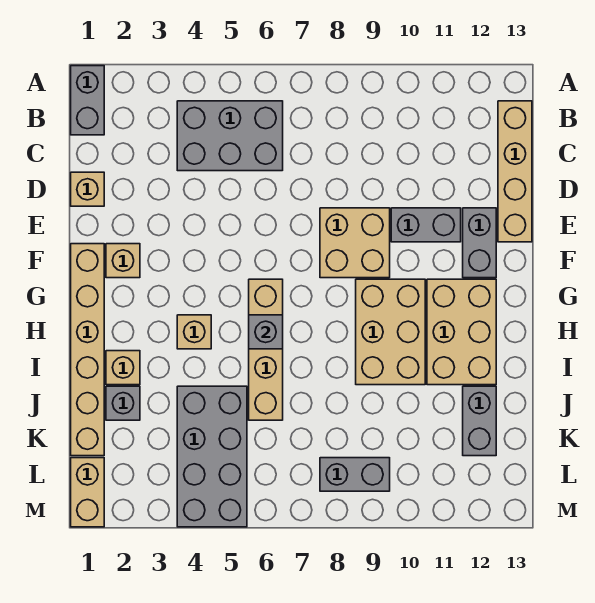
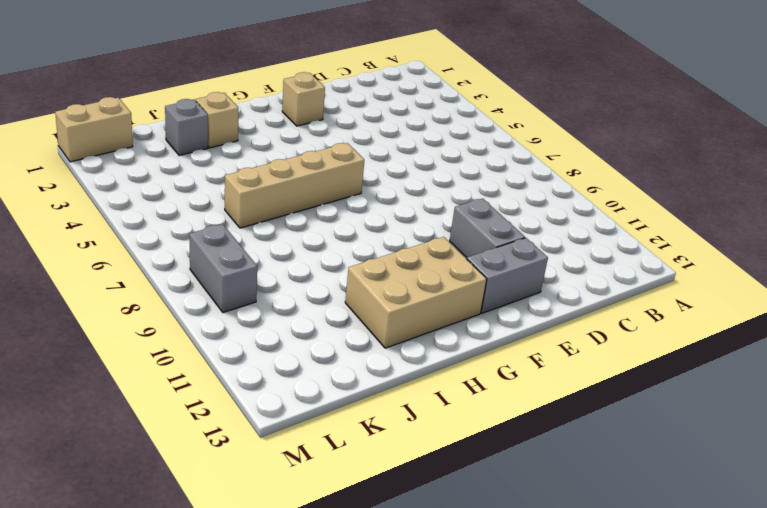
none -> grey 1x2 brick [71,66,104,135]
none -> grey 2x3 brick [177,101,283,171]
none -> tan 1x4 brick [498,101,532,242]

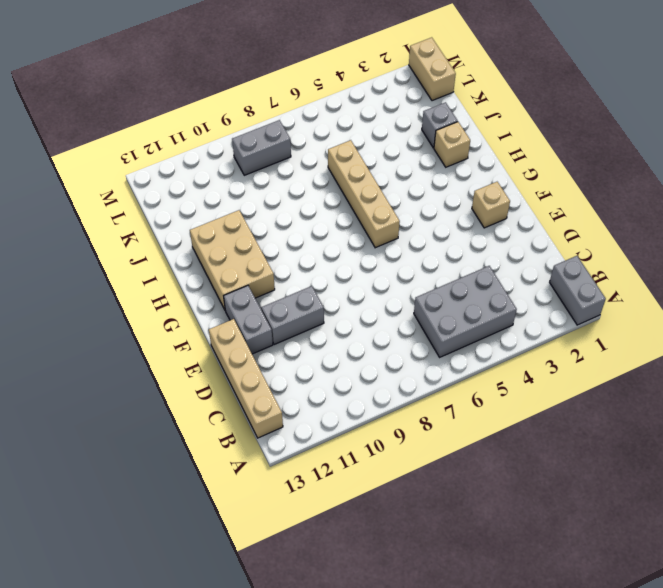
none -> tan 1x1 brick [71,172,104,206]
none -> tan 2x2 brick [320,208,390,278]
none -> tan 1x6 brick [71,244,104,456]

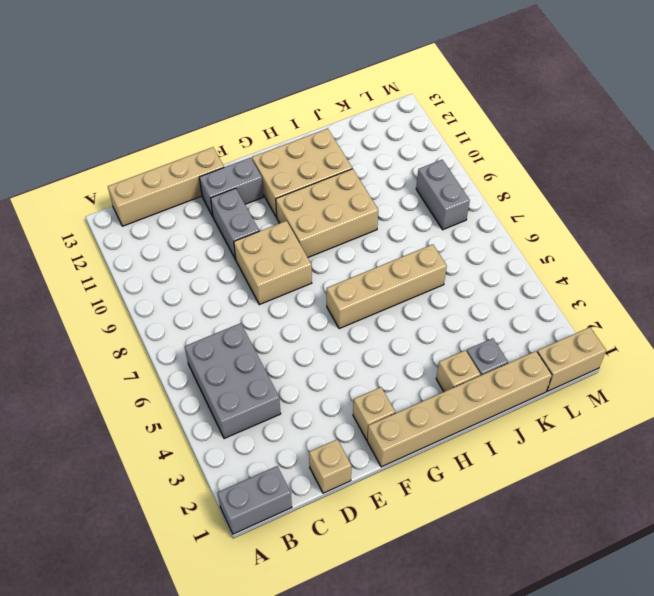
none -> tan 1x1 brick [177,315,211,349]
none -> grey 2x4 brick [177,386,247,527]
none -> grey 1x2 brick [463,386,496,456]

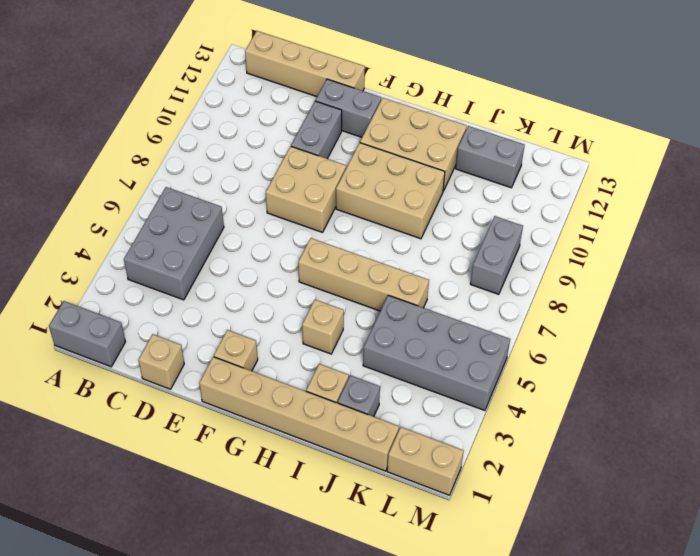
none -> grey 1x1 brick [249,315,283,349]

